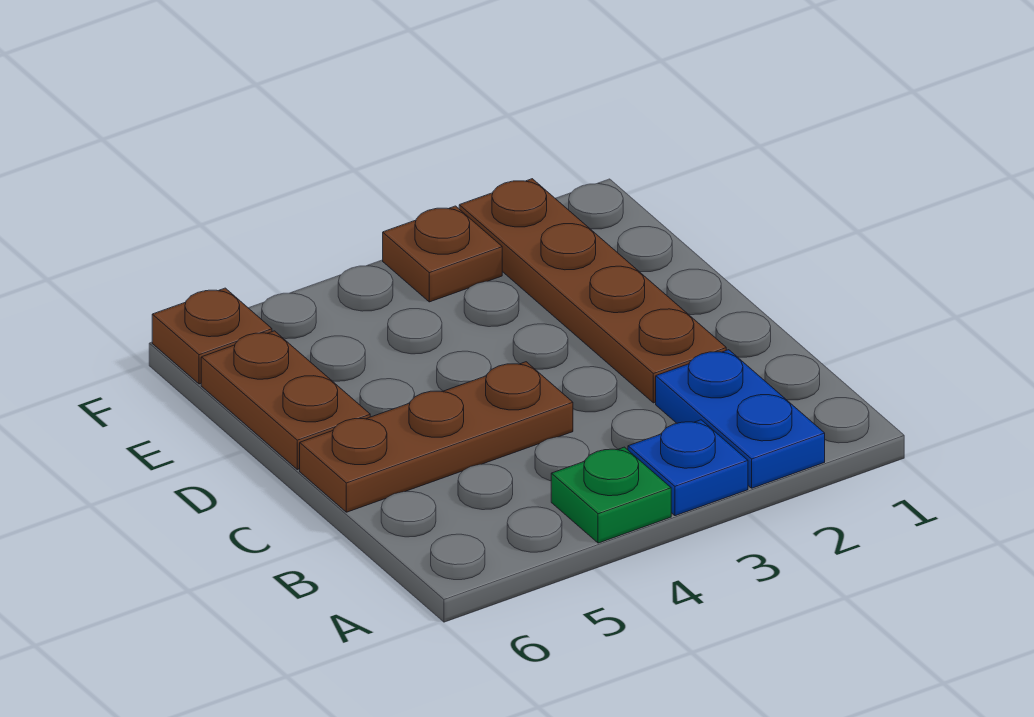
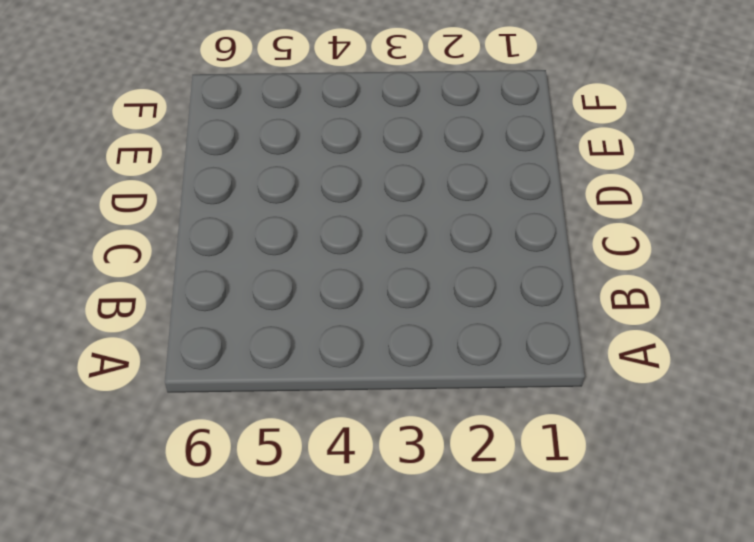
none -> blue 1x2 plate [656,350,825,488]
none -> blue 1x1 plate [628,420,748,516]

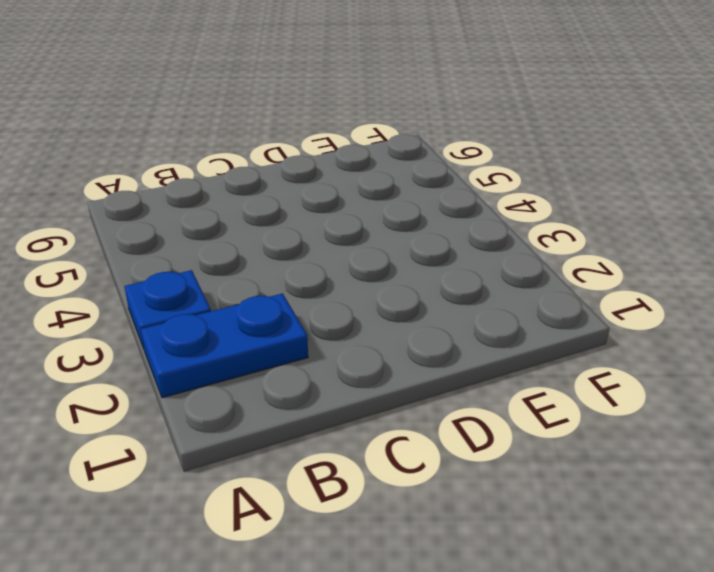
none -> green 1x1 plate [551,447,671,543]
none -> brown 1x4 plate [459,179,726,403]

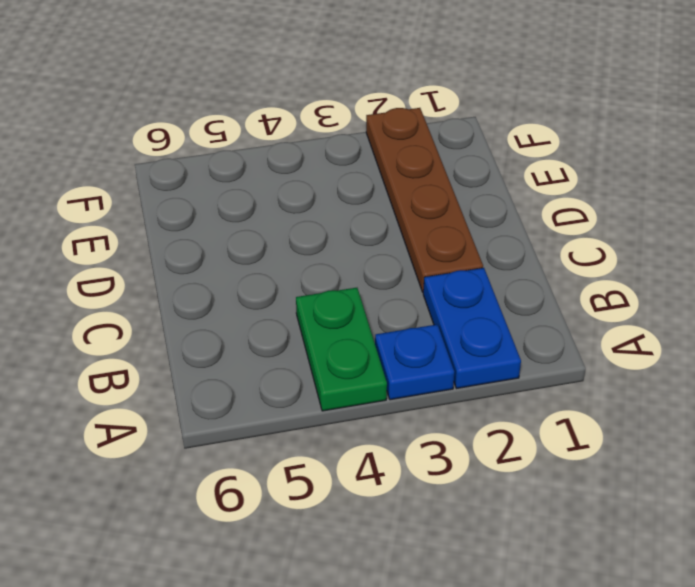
green 1x2 plate [296,288,387,411] -> green 1x1 plate [551,447,671,543]
none -> brown 1x3 plate [300,362,573,512]
none -> brown 1x2 plate [201,331,370,470]

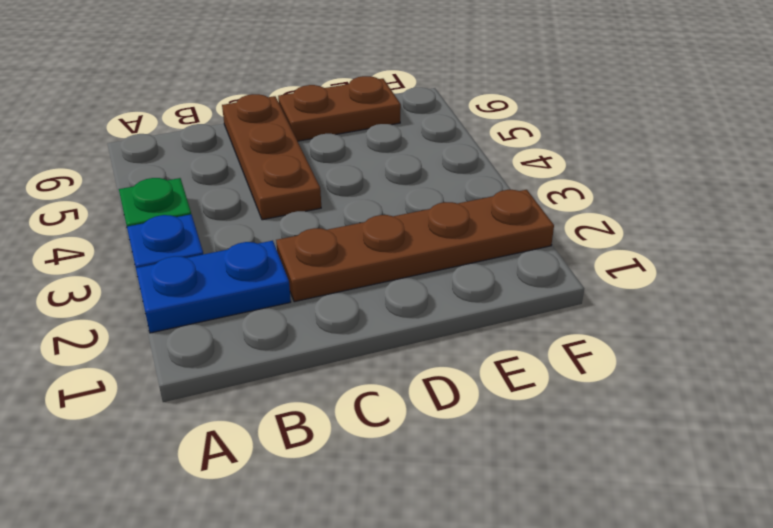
none -> brown 1x1 plate [383,206,502,302]
none -> brown 1x1 plate [152,288,272,384]

